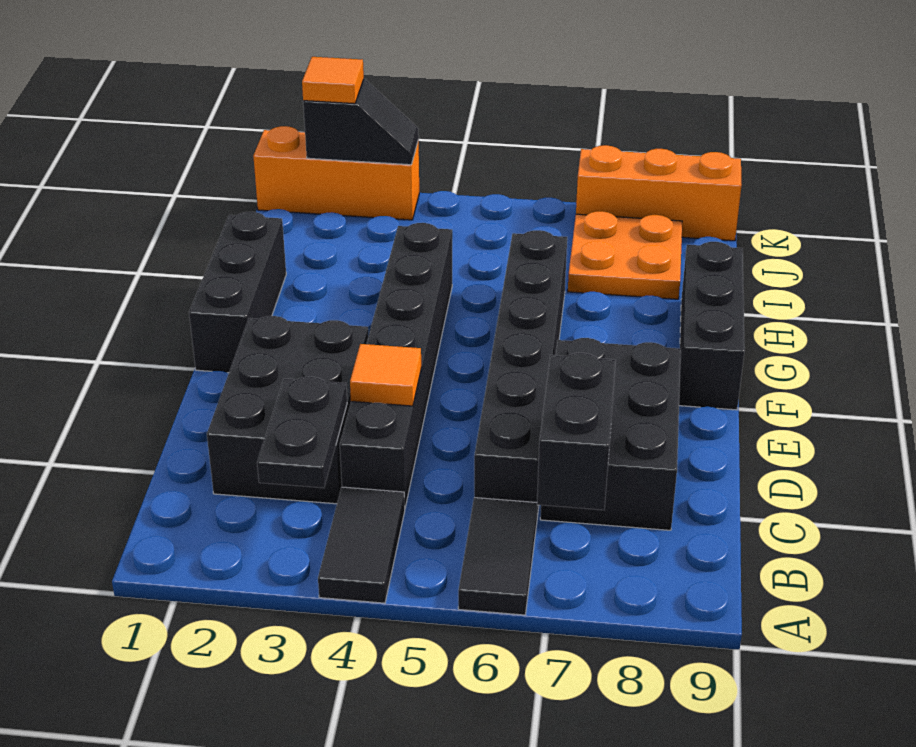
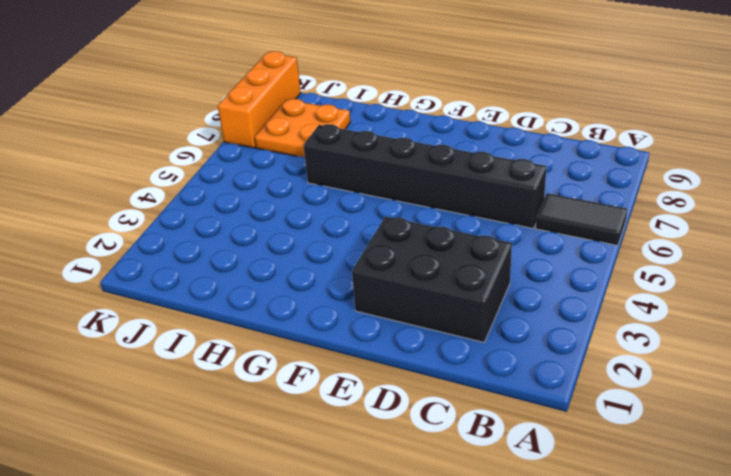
none -> black 1x2 tile [318,487,405,603]
none -> black 1x6 brick [340,223,452,507]
none -> black 2x3 brick [540,338,681,530]

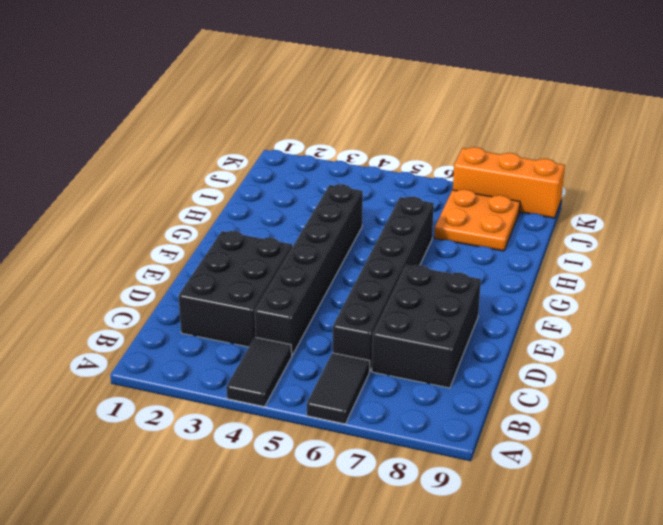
none -> black 1x3 brick [189,212,286,373]
none -> black 1x3 brick [679,242,745,410]
none -> orange 1x3 brick [253,126,419,220]

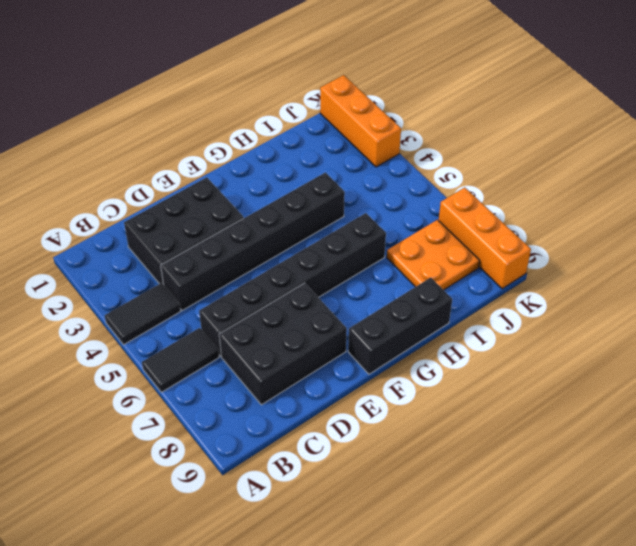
none -> black 1x3 brick [189,212,286,373]
none -> black 1x2 plate [257,377,347,488]
none -> black 1x2 brick [537,353,616,510]

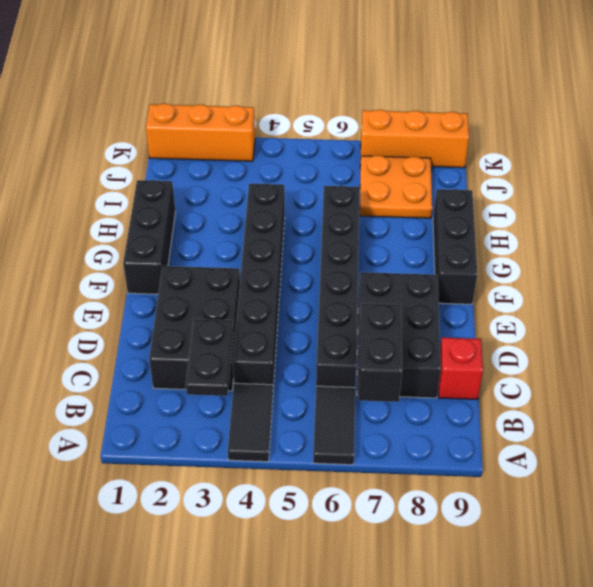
red 1x1 brick [438,338,483,400] -> none
none -> orange 1x1 tile [350,344,421,406]
none -> black 1x2 slope [303,79,419,165]
none -> orange 1x1 tile [302,57,364,104]

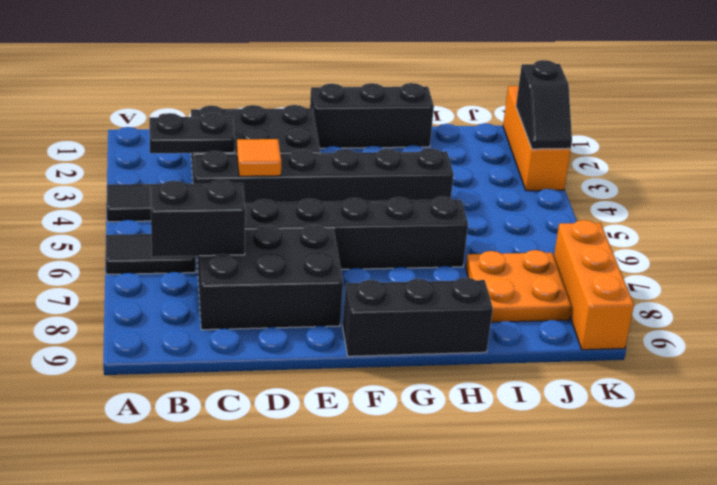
none -> orange 1x1 tile [302,57,364,104]

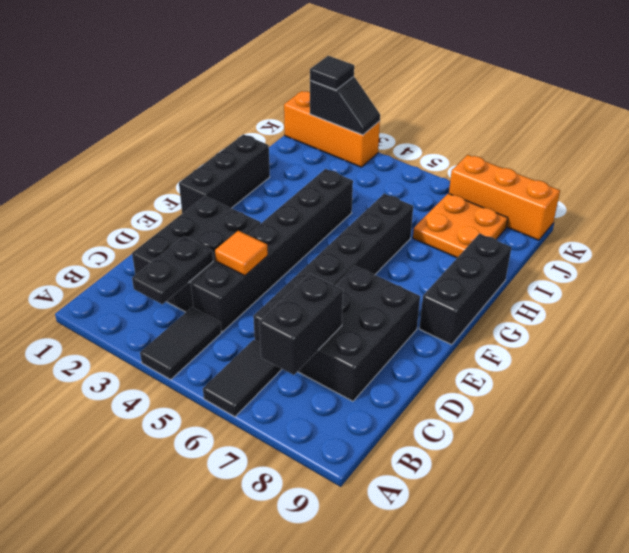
black 1x1 tile [310,56,354,90] -> orange 1x1 tile [302,57,364,104]

